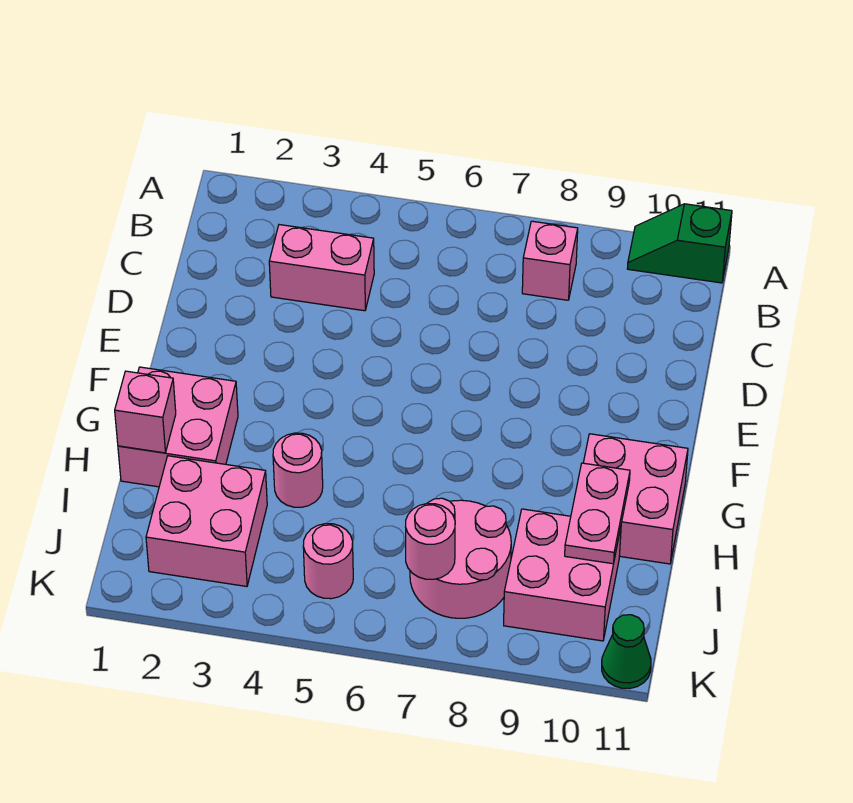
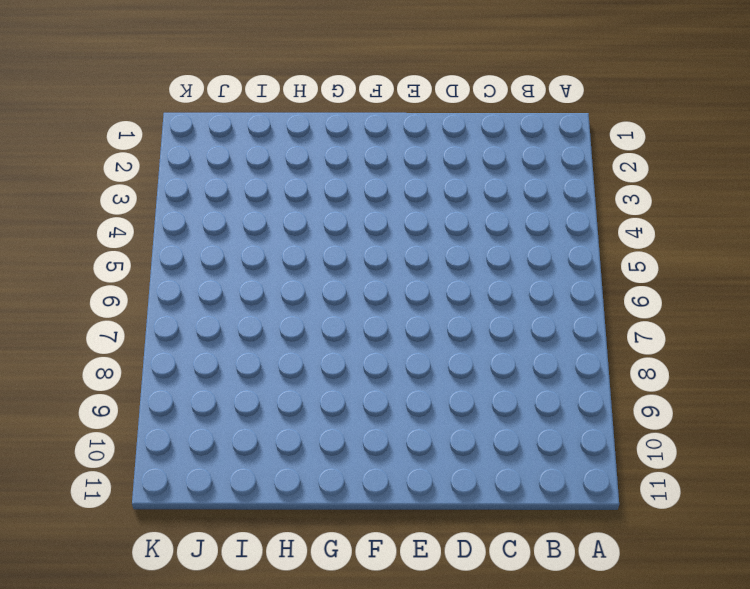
none -> green 1x2 slope [627,204,732,283]
none -> pink 1x1 brick [522,221,578,300]
none -> pink 1x2 brick [269,225,374,311]

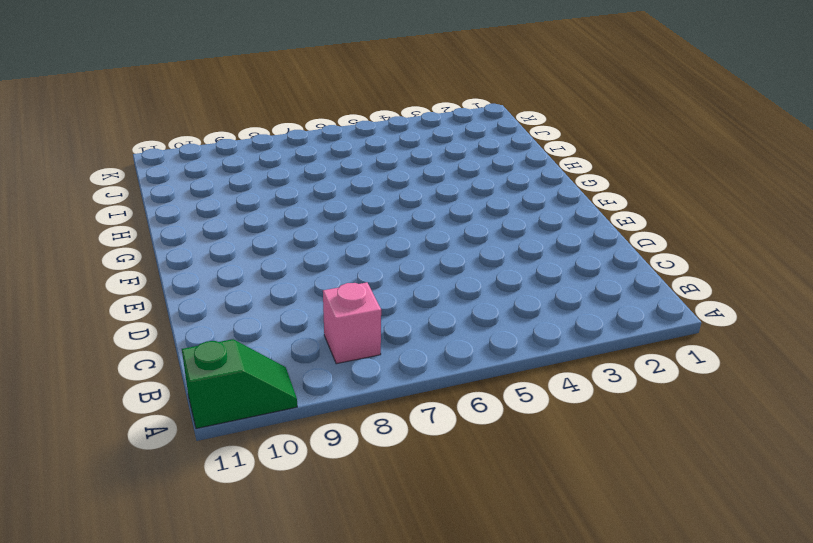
none -> pink 1x2 brick [269,225,374,311]
none -> pink 2x2 brick [118,367,238,487]
none -> pink 2x2 brick [583,434,688,564]

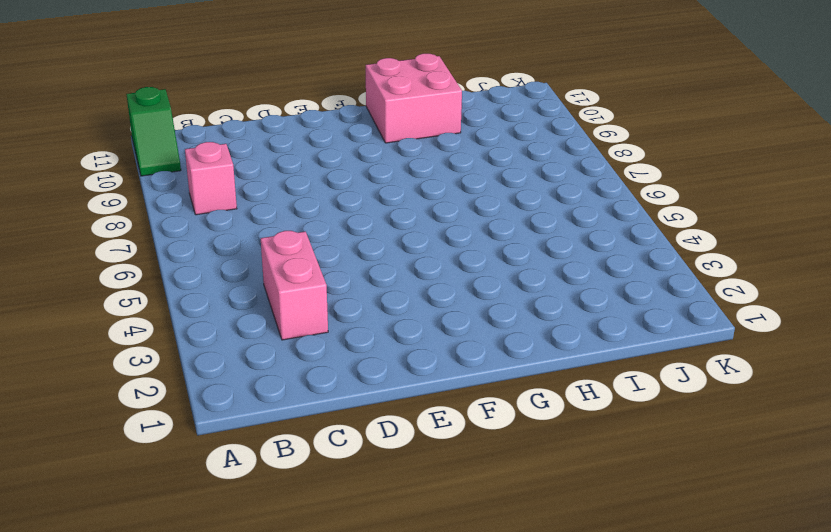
none -> pink 2x2 brick [118,367,238,487]
none -> pink 1x1 round brick [273,433,323,507]
none -> pink 2x2 brick [146,456,267,586]

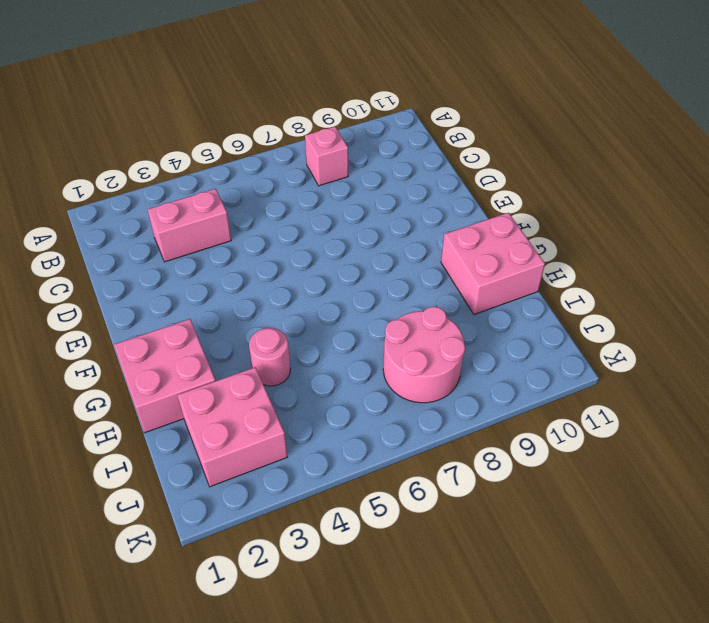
none -> green 1x2 slope [627,204,732,283]
none -> pink 2x2 brick [504,509,621,641]
none -> pink 1x1 round brick [303,524,353,599]

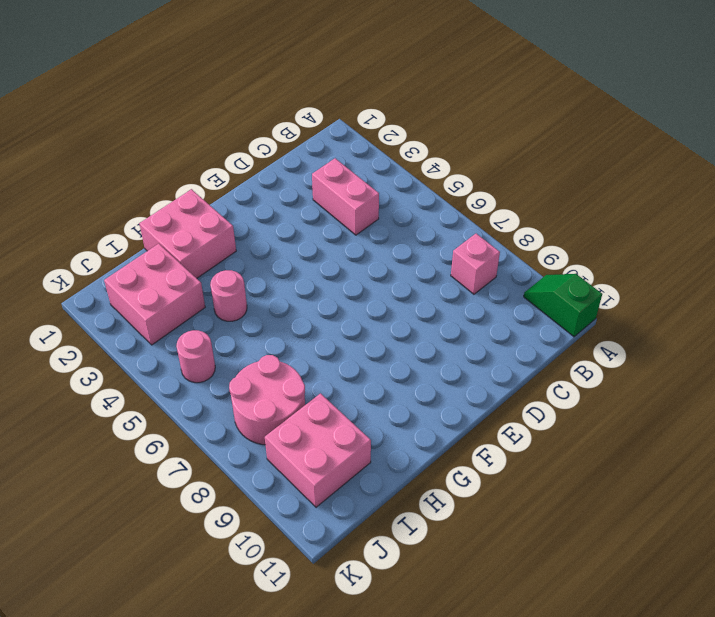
none -> pink 2x2 brick [583,434,688,564]
none -> green 1x1 cone [602,615,651,689]
none -> pink 1x1 brick [115,371,176,453]

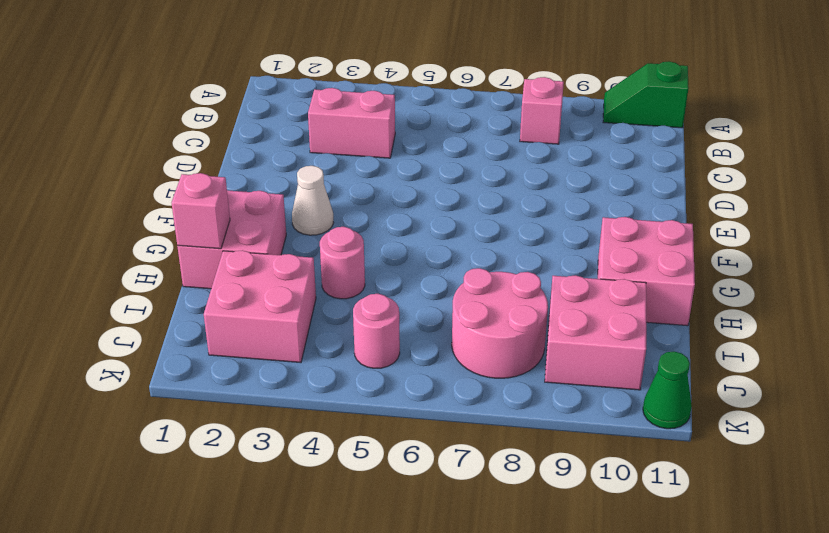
white 1x1 cone [292,166,333,235] -> none
none -> pink 1x2 plate [565,463,630,564]
none -> pink 1x1 round brick [406,504,455,579]

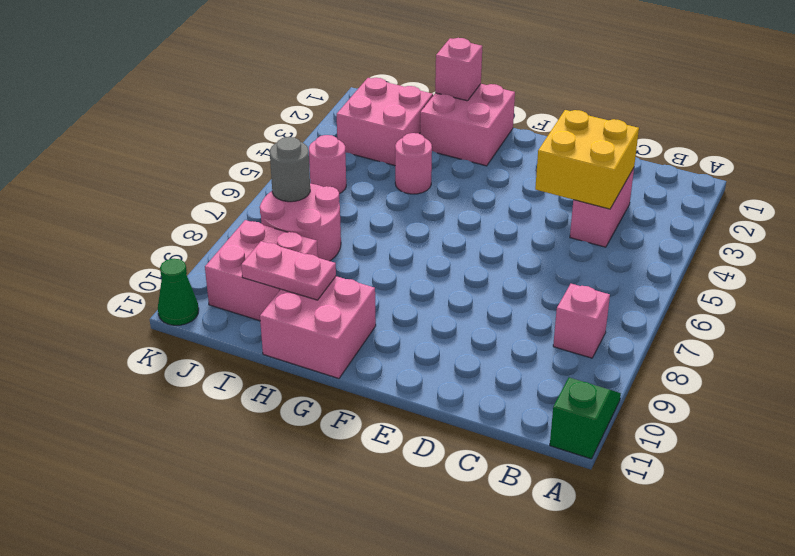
yellow 2x2 brick [535,110,639,209] -> none
grey 1x1 round brick [270,137,310,202] -> pink 1x1 round brick [406,504,455,579]

